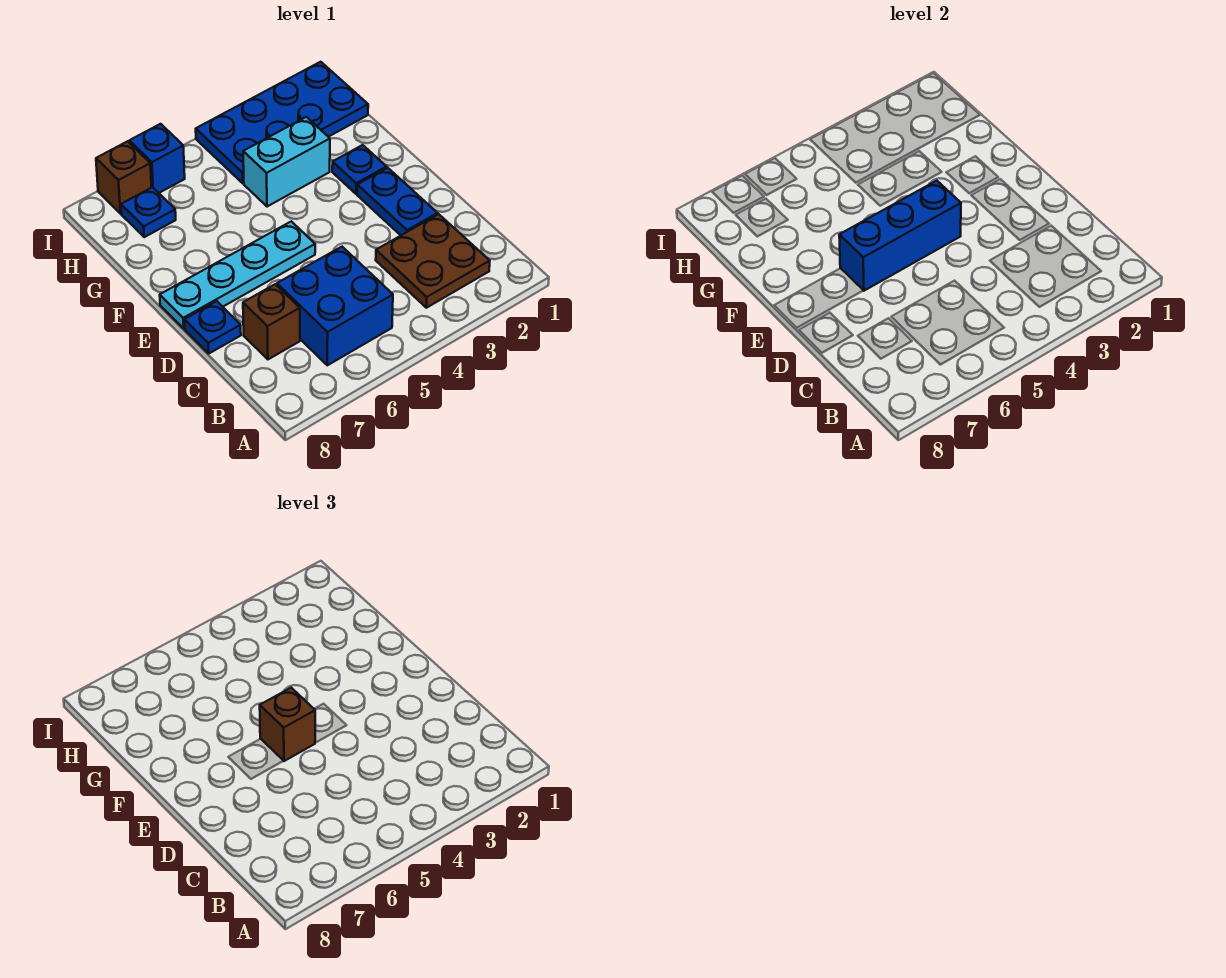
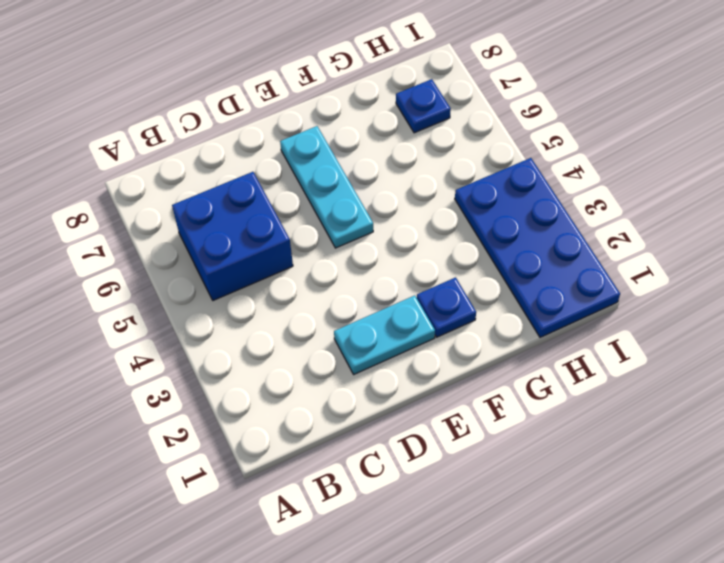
cyan 1x2 plate [334,295,435,374] -> blue 1x2 plate [357,168,438,235]
cyan 1x3 plate [280,126,373,248] -> cyan 1x4 plate [160,221,315,328]
none -> brown 2x2 plate [376,214,490,308]
none -> brown 1x1 brick [243,284,300,359]
none -> blue 1x1 plate [184,301,241,353]

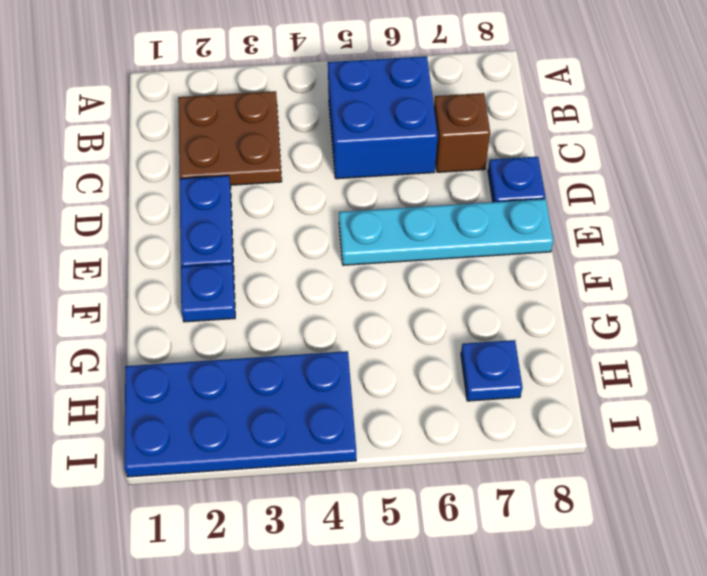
none -> cyan 1x2 brick [243,117,330,207]
none -> blue 1x1 brick [129,124,185,193]
none -> brown 1x1 brick [96,141,151,214]

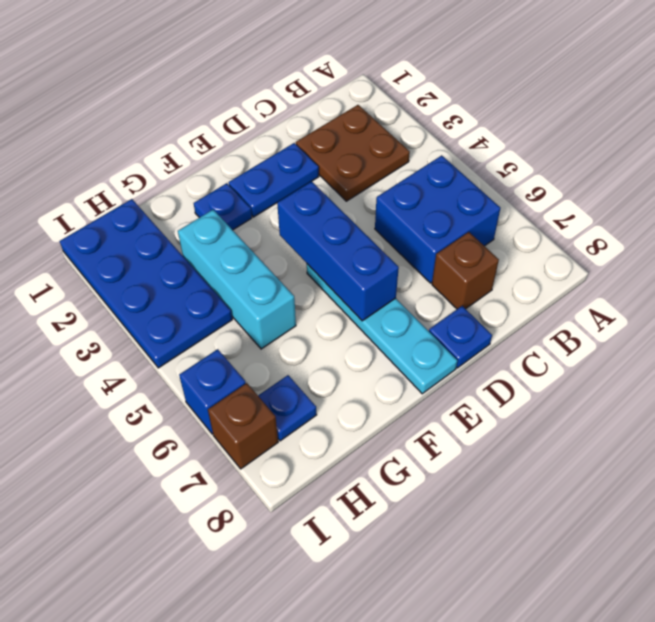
cyan 1x3 brick [178,210,296,349] -> cyan 1x2 brick [243,117,330,207]
none -> brown 1x1 brick [260,688,315,761]

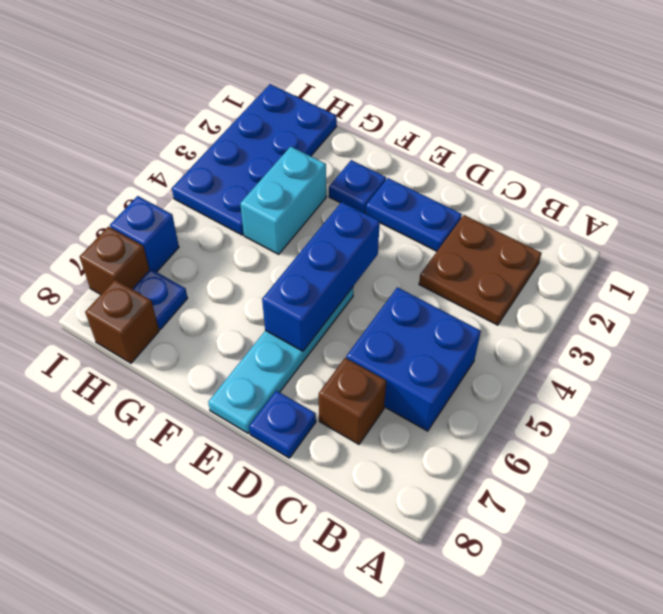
brown 1x1 brick [85,280,159,363] -> brown 1x1 brick moved to [260,688,315,761]

